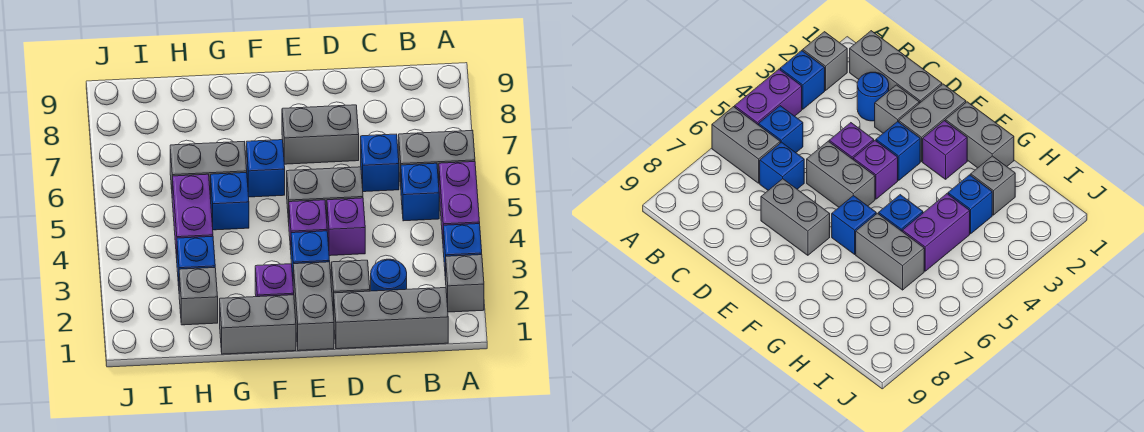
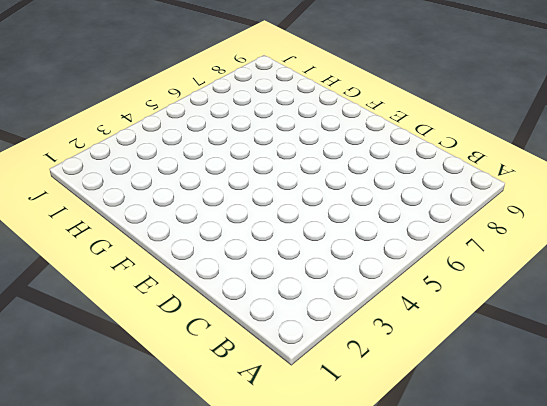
none -> grey 1x1 brick [446,255,484,312]
none -> blue 1x1 brick [443,224,482,280]
none -> purple 1x2 brick [439,162,480,239]

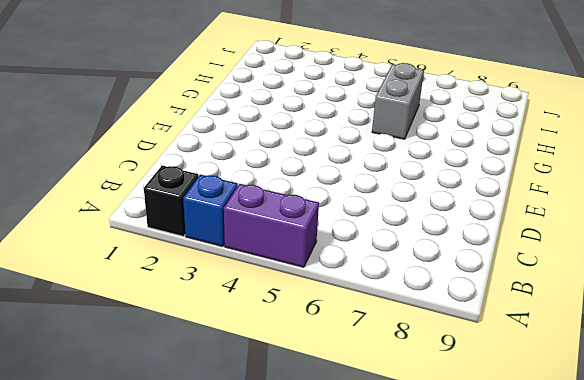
black 1x1 brick [144,166,199,236] -> grey 1x1 brick [446,255,484,312]
none -> grey 1x2 brick [399,130,475,186]
none -> grey 1x3 brick [334,288,448,349]
none -> blue 1x1 brick [401,163,439,221]

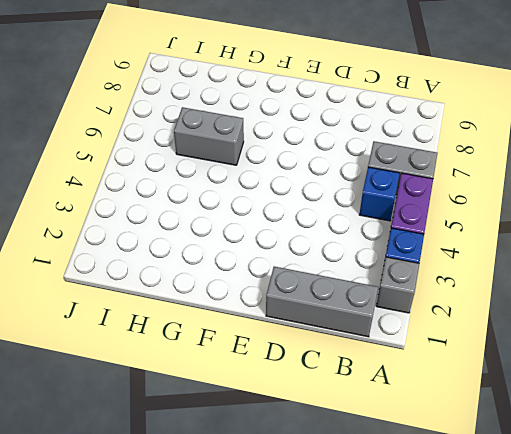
none -> blue 1x1 round brick [371,259,407,291]
none -> blue 1x1 brick [361,134,399,192]
none -> grey 1x1 brick [331,260,370,315]

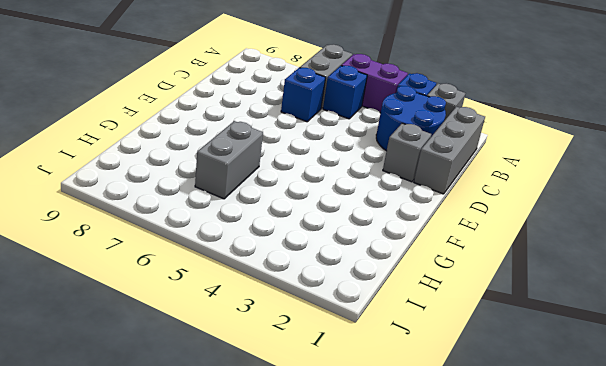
blue 2x2 round brick [376,86,446,151] -> blue 1x1 round brick [371,259,407,291]
none -> purple 1x1 brick [327,198,365,256]
none -> grey 1x2 brick [287,167,363,222]
none -> grey 1x2 brick [282,105,359,164]

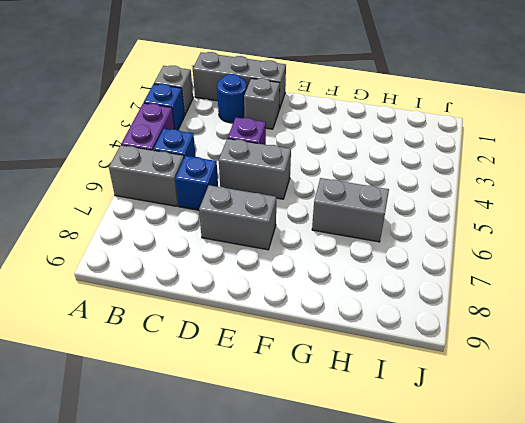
none -> grey 1x2 brick [293,262,334,351]
none -> blue 1x1 brick [291,231,330,277]
none -> purple 1x1 brick [289,200,327,250]

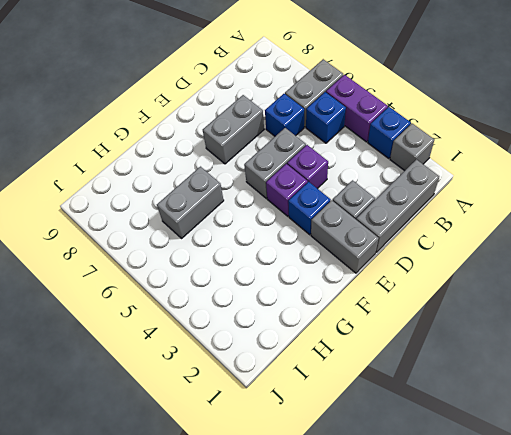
none -> blue 1x1 round brick [371,259,407,291]
none -> grey 1x2 brick [220,295,296,354]
none -> purple 1x1 brick [255,264,294,297]

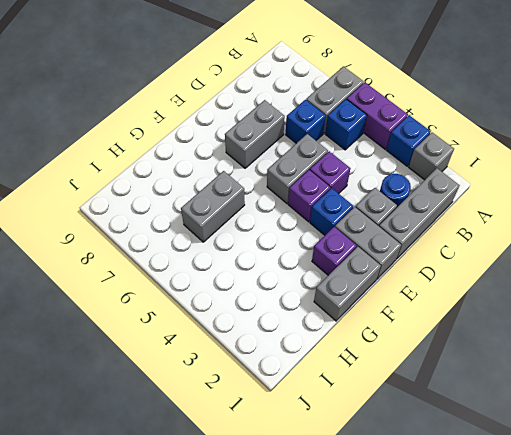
none -> blue 1x1 brick [246,140,285,197]
none -> blue 1x1 brick [211,173,249,230]
none -> grey 1x1 brick [179,268,218,325]

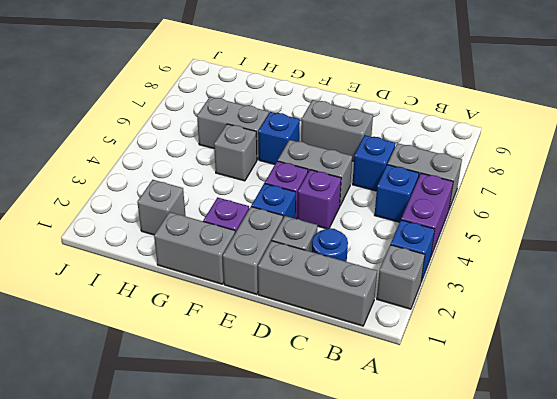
grey 1x1 brick [214,124,257,181] -> blue 1x1 brick [211,173,249,230]
none -> blue 1x1 brick [177,236,215,286]
none -> purple 1x2 brick [172,174,213,258]

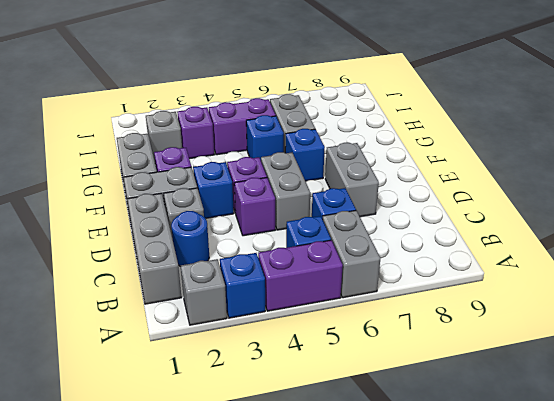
purple 1x1 brick [177,107,214,159] -> blue 1x1 brick [177,236,215,286]

